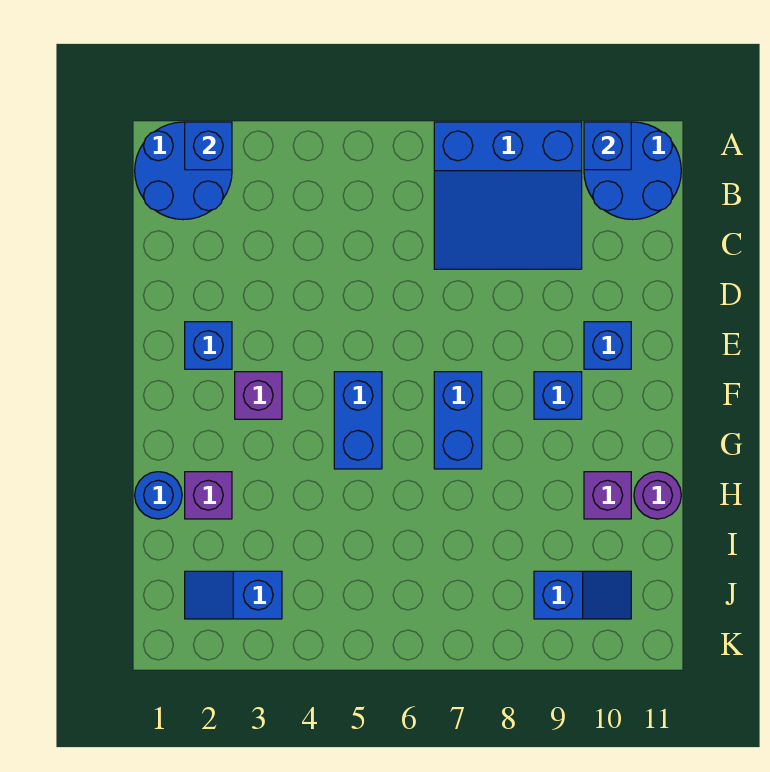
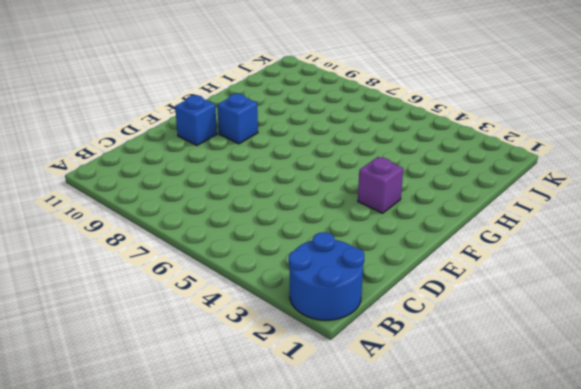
none -> blue 3x3 slope [434,122,582,269]
none -> blue 2x2 round brick [584,122,681,220]
none -> blue 1x1 brick [185,322,232,369]

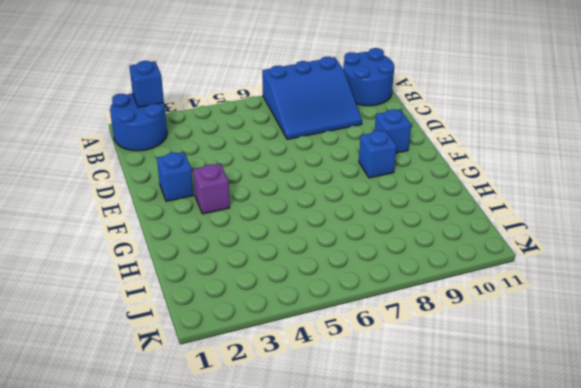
none -> blue 1x2 brick [334,372,382,469]
none -> blue 1x2 brick [434,372,482,469]
none -> blue 1x1 round brick [135,472,182,519]

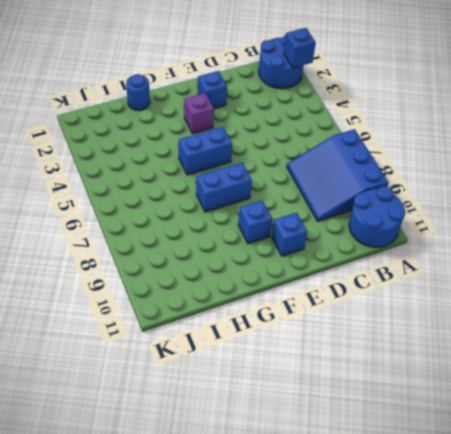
none -> purple 1x1 brick [185,472,232,519]
none -> purple 1x1 brick [584,472,631,519]
none -> purple 1x1 round brick [634,472,681,519]

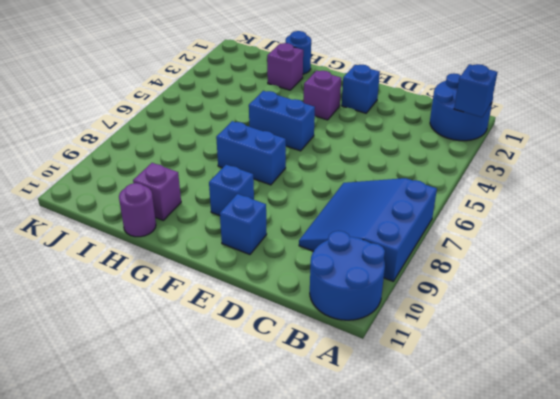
none -> blue 1x2 slope [185,571,282,619]
none -> blue 1x2 slope [534,571,631,619]
none -> blue 1x1 brick [584,122,631,170]

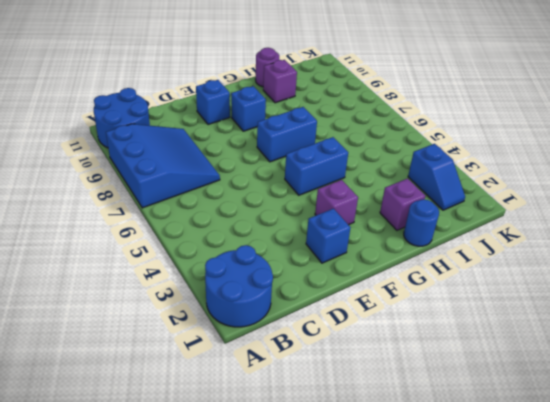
none -> blue 1x2 slope [534,571,631,619]
none -> blue 1x1 brick [185,122,232,170]
none -> blue 1x1 brick [584,122,631,170]

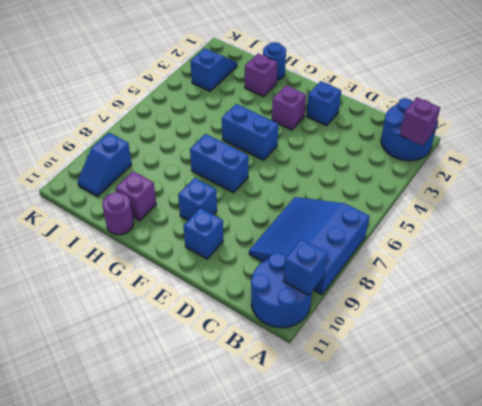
purple 1x1 brick [400,97,440,146] -> blue 1x1 brick [185,122,232,170]

